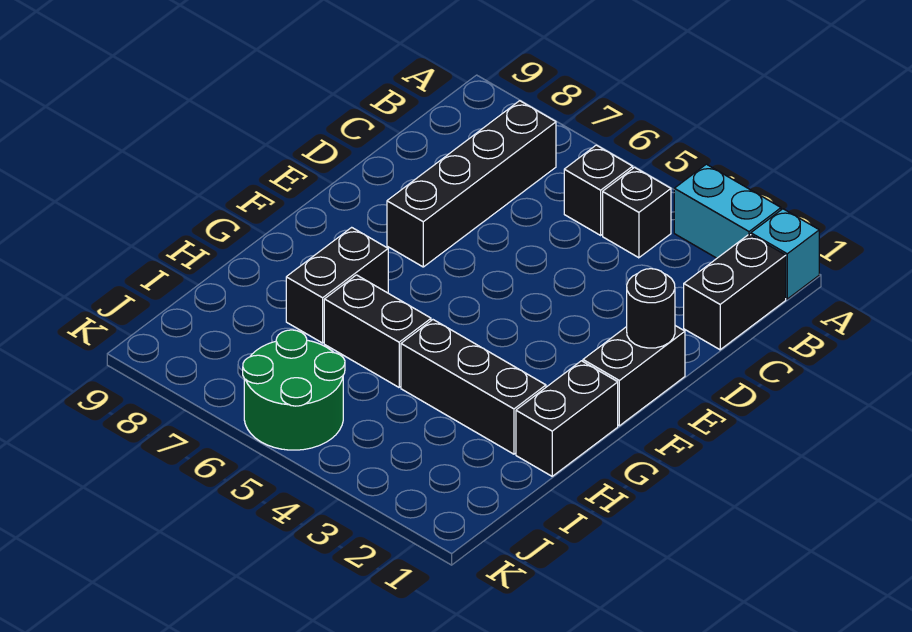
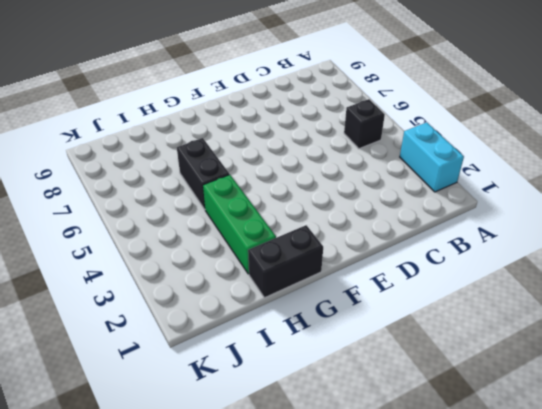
green 1x3 brick [203,175,276,274] -> black 1x3 brick [401,320,546,454]
none -> cyan 1x1 brick [751,209,819,299]
none -> black 1x2 brick [684,234,786,350]
none -> black 1x1 brick [603,167,671,258]

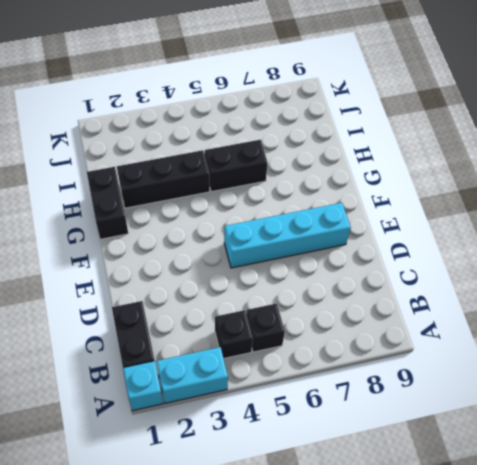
cyan 1x4 brick [224,203,351,268] -> black 1x4 brick [387,101,556,267]
none -> black 1x2 brick [583,326,685,426]
none -> black 1x2 brick [286,227,388,343]
none -> green 2x2 round brick [243,330,345,450]

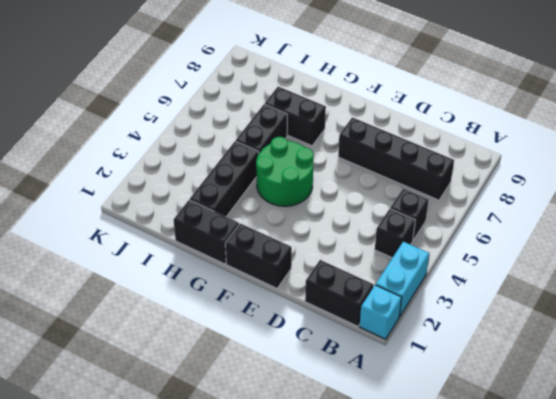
green 2x2 round brick [256,137,314,206] -> green 2x2 round brick moved to [243,330,345,450]
none -> black 1x1 round brick [627,269,675,348]

